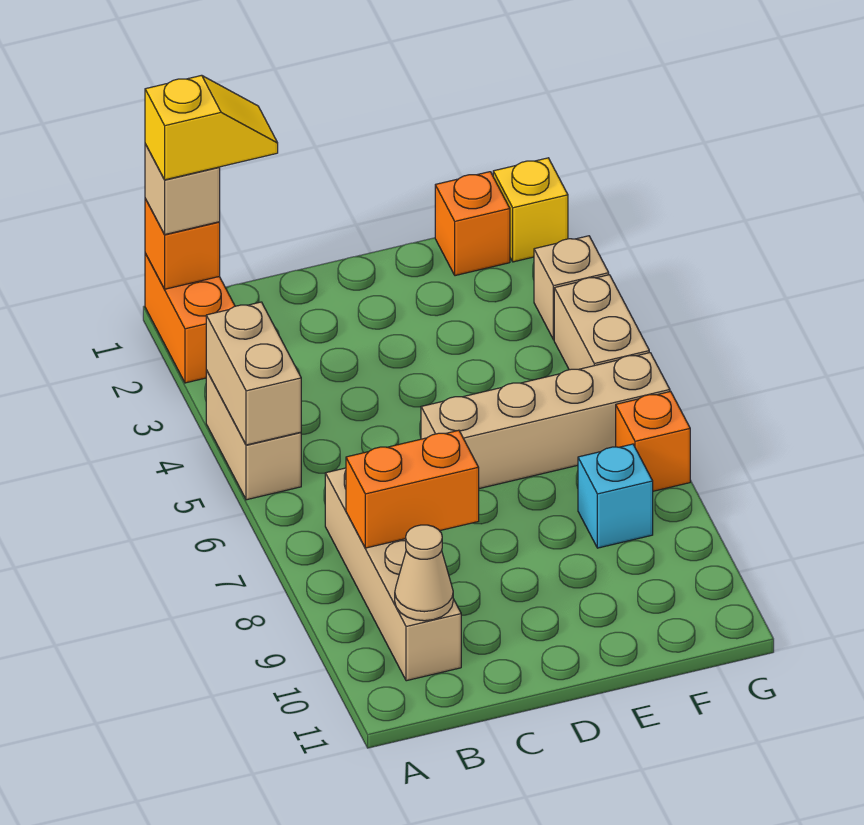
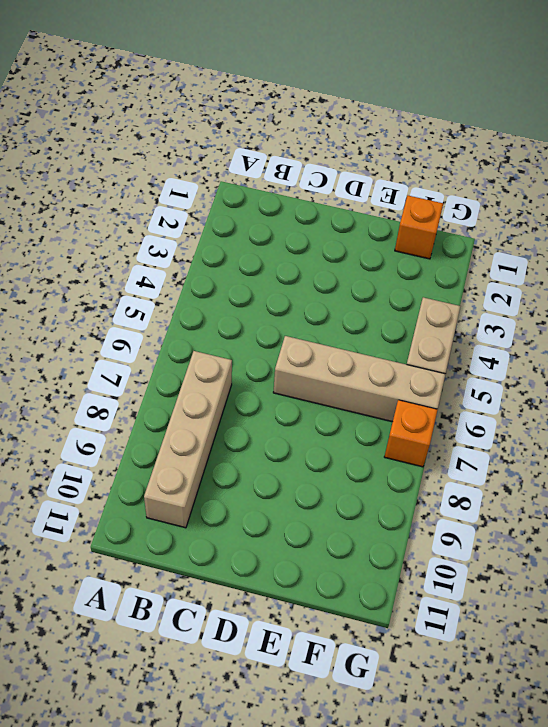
none -> orange 1x2 brick [145,253,235,383]
none -> tan 1x2 brick [206,370,301,500]
none -> cyan 1x1 brick [578,444,653,548]

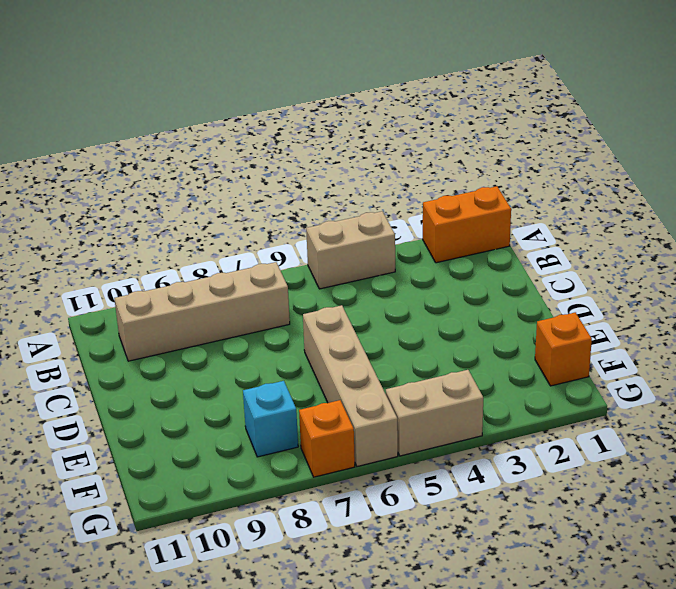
none -> yellow 1x1 brick [493,158,568,262]
none -> tan 1x1 brick [534,236,609,340]
none -> orange 1x1 brick [145,199,220,289]

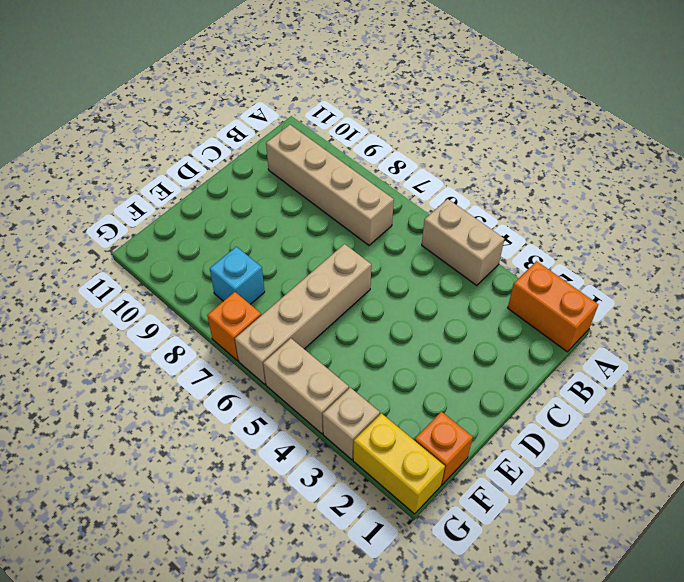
yellow 1x2 brick [353,413,445,514] -> yellow 1x1 brick [493,158,568,262]
none -> orange 1x1 brick [145,199,220,289]
none -> tan 1x2 brick [206,302,301,445]
none -> orange 1x2 brick [346,430,479,548]

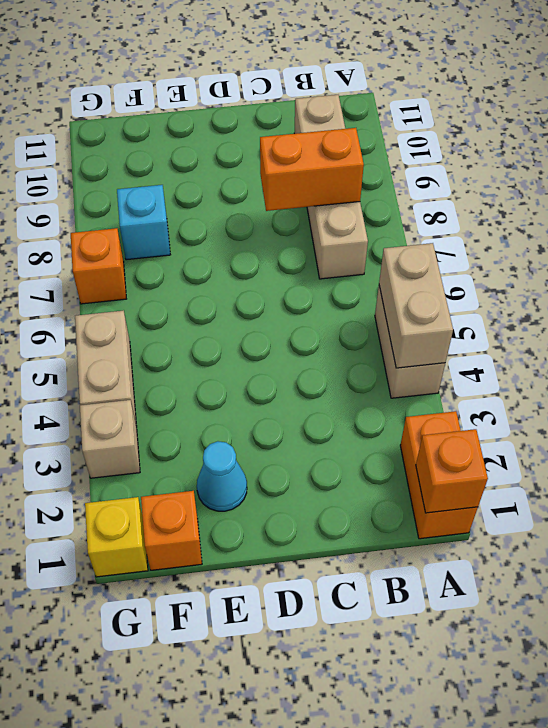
cyan 1x1 cone [197,441,247,511] -> none
none -> tan 1x4 brick [421,353,670,489]
none -> tan 1x1 cone [395,525,453,621]
none -> tan 1x1 brick [145,144,220,234]

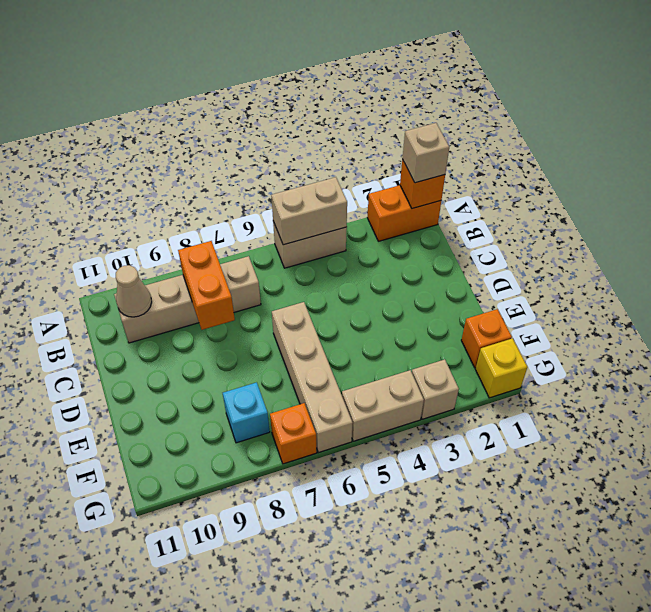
none -> yellow 1x2 slope [145,75,278,180]

